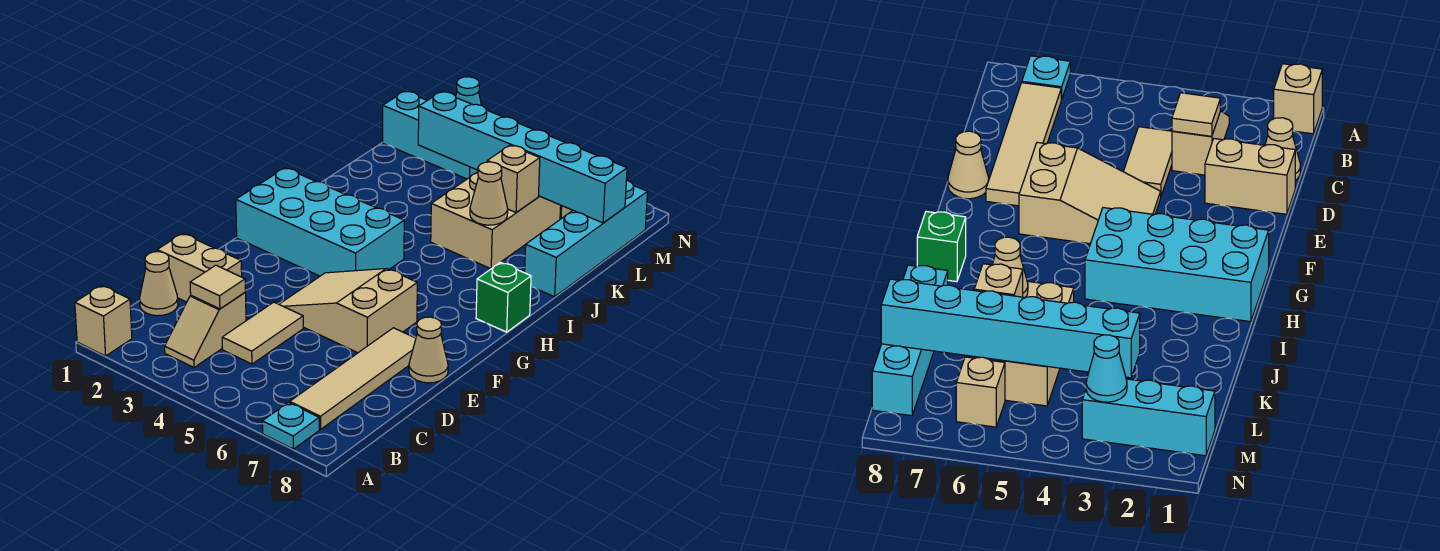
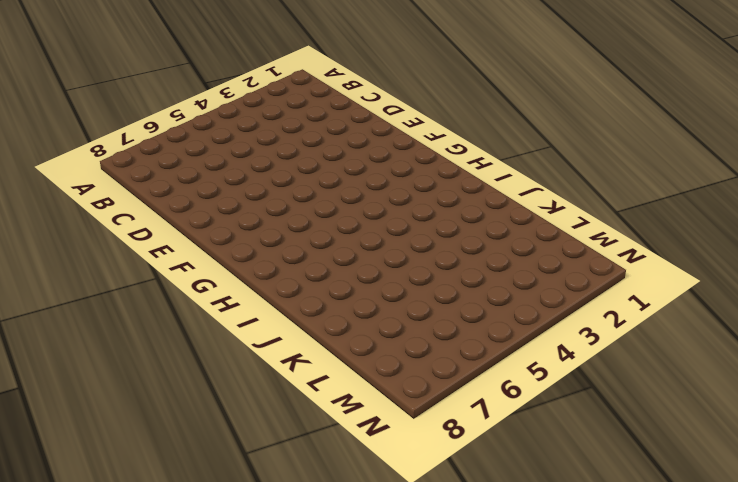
none -> tan 1x1 brick [75,285,132,356]
none -> cyan 1x1 plate [262,403,319,449]
none -> tan 1x2 slope [165,293,246,367]

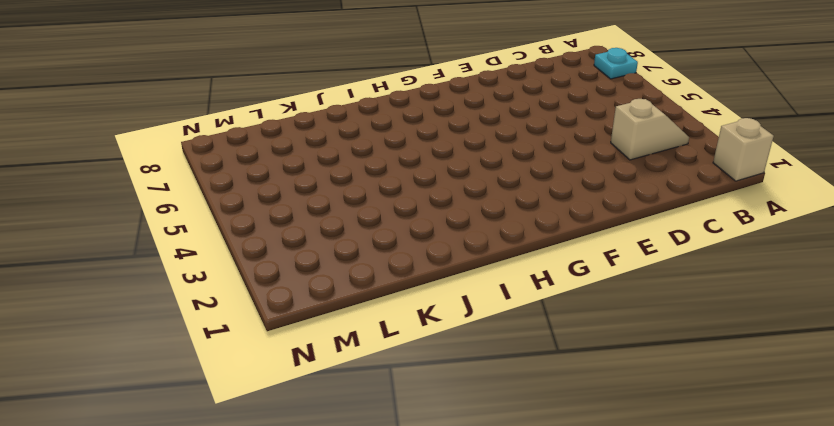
none -> tan 1x4 tile [290,328,416,429]
none -> tan 1x1 cone [140,252,178,316]
none -> tan 1x2 tile [222,302,303,364]

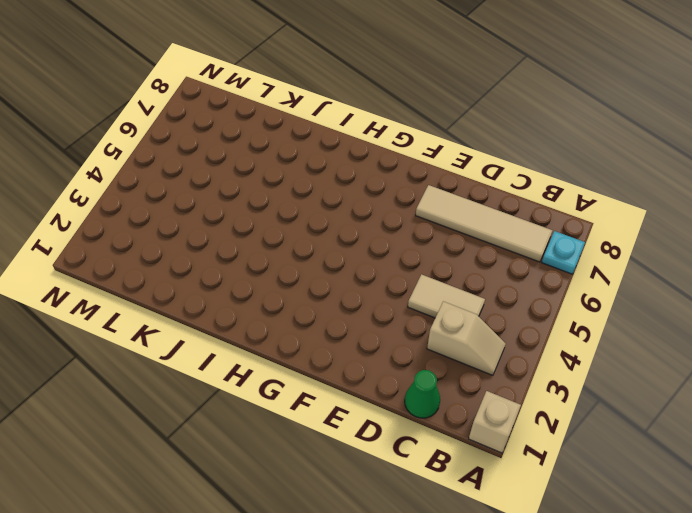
green 1x1 cone [405,370,440,418] -> tan 1x1 cone [140,252,178,316]
none -> tan 1x2 brick [157,234,242,302]
none -> tan 2x3 slope [279,268,417,353]
none -> tan 1x1 cone [409,317,448,383]

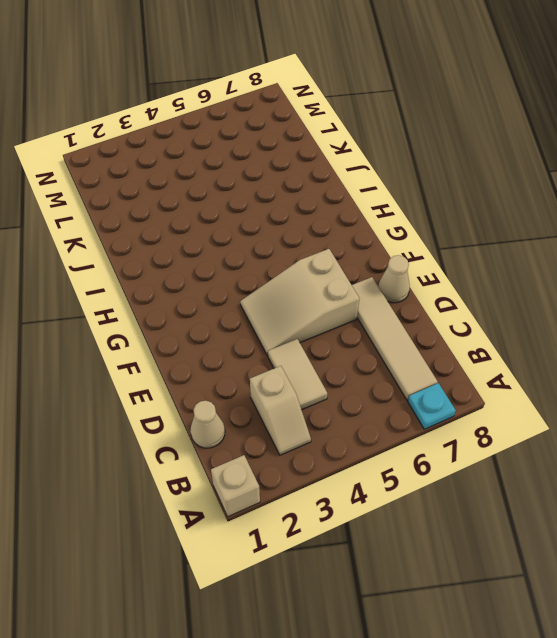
none -> tan 1x2 brick [157,234,242,302]
none -> cyan 2x4 brick [236,168,404,276]
none -> green 1x1 brick [476,262,531,332]

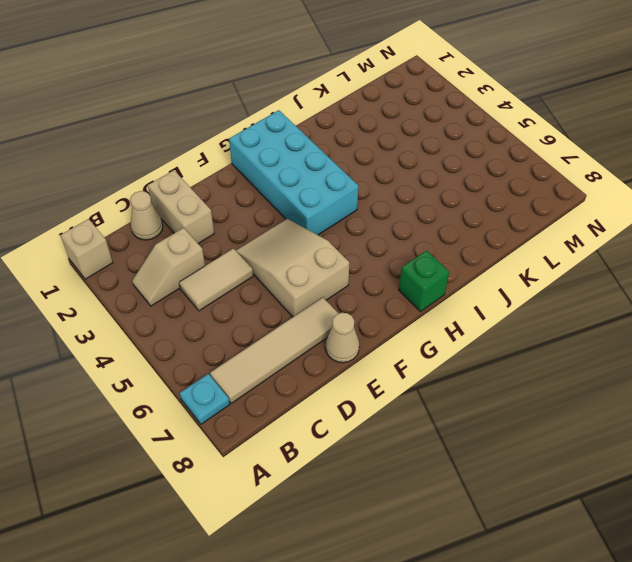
none -> tan 2x3 brick [431,172,561,269]
none -> cyan 1x4 brick [525,180,647,297]
none -> cyan 1x3 brick [383,92,478,179]

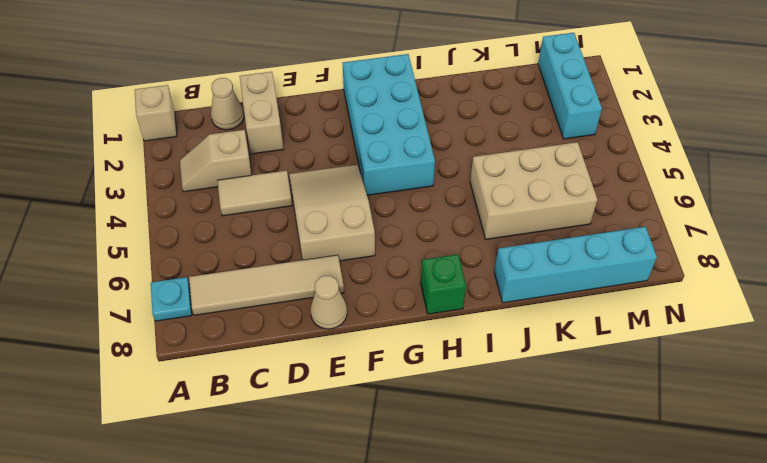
none -> tan 1x1 brick [956,357,1005,427]
none -> tan 1x1 tile [190,265,245,309]
none -> tan 1x1 cone [470,162,508,225]

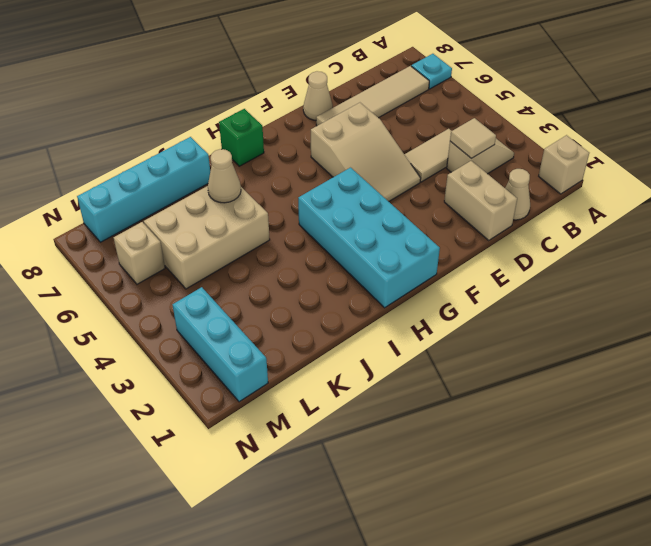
none -> tan 1x1 brick [487,145,540,213]
none -> cyan 1x6 brick [418,92,627,223]
none -> cyan 1x1 cone [456,77,481,105]

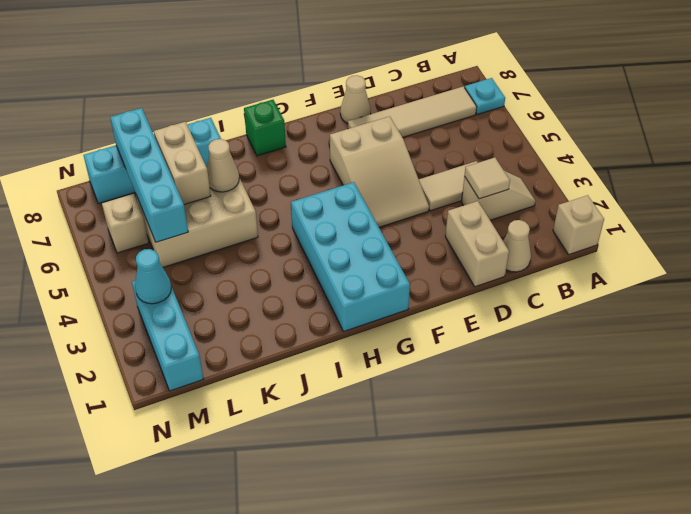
tan 1x2 brick [154,122,211,205] -> tan 1x1 brick [487,145,540,213]
cyan 1x4 brick [110,108,188,242] -> cyan 1x6 brick [418,92,627,223]

